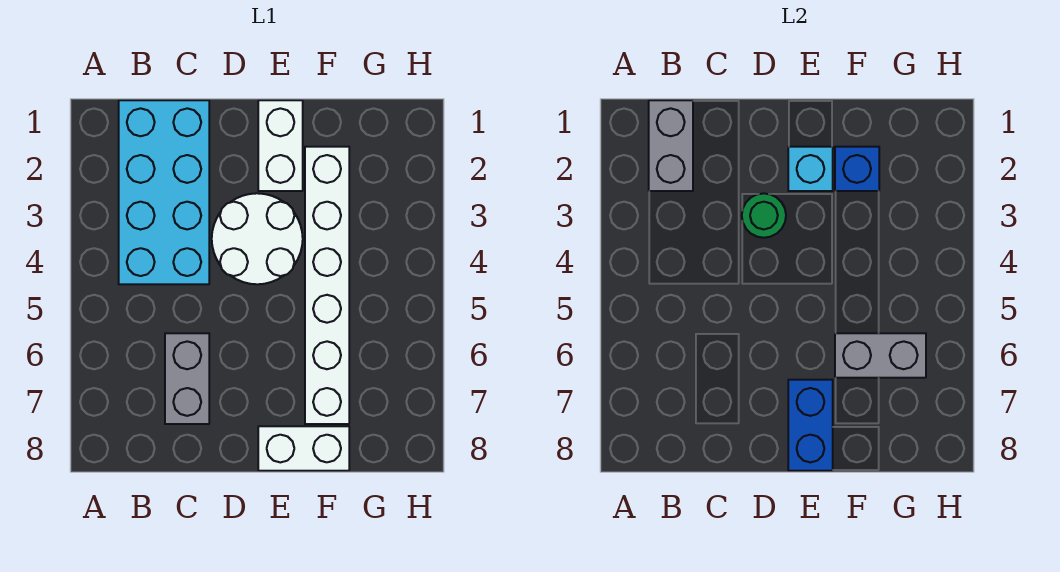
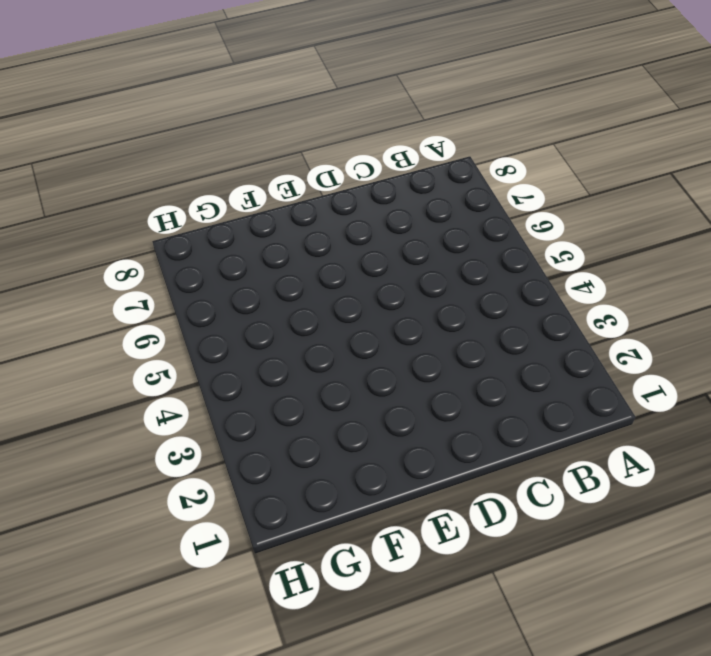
none -> cyan 2x4 brick [119,100,209,284]
none -> grey 1x2 brick [165,333,209,424]
none -> white 2x2 round brick [212,193,303,284]

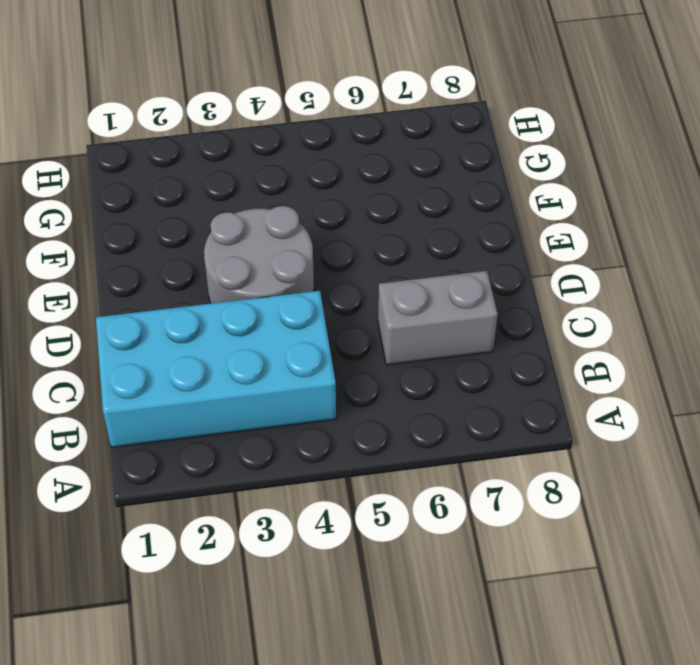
grey 2x2 round brick [204,206,314,303] -> white 2x2 round brick [212,193,303,284]
none -> white 1x2 brick [258,100,303,191]
none -> white 1x2 brick [258,426,349,471]
none -> white 1x6 brick [305,147,349,424]

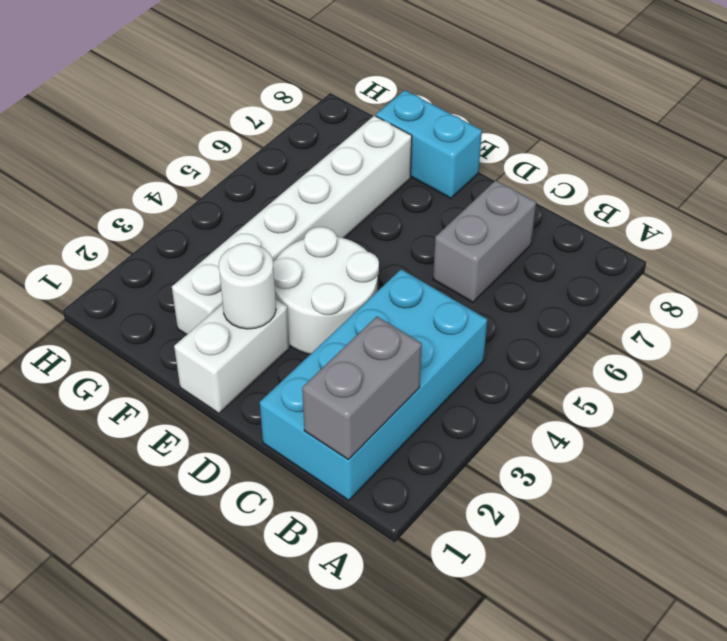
white 1x1 round brick [219,243,276,329] -> cyan 1x1 brick [788,147,833,191]
cyan 1x2 brick [376,90,482,198] -> white 1x2 brick [258,426,349,471]
none -> green 1x1 round brick [742,193,786,238]
none -> blue 1x2 brick [788,380,833,471]
none -> blue 1x1 brick [835,147,879,191]

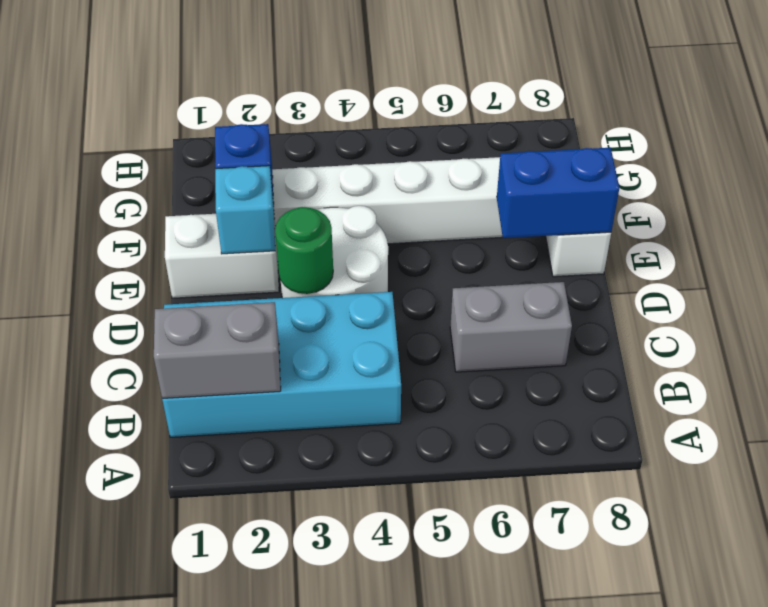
none -> grey 1x2 brick [835,333,926,378]

